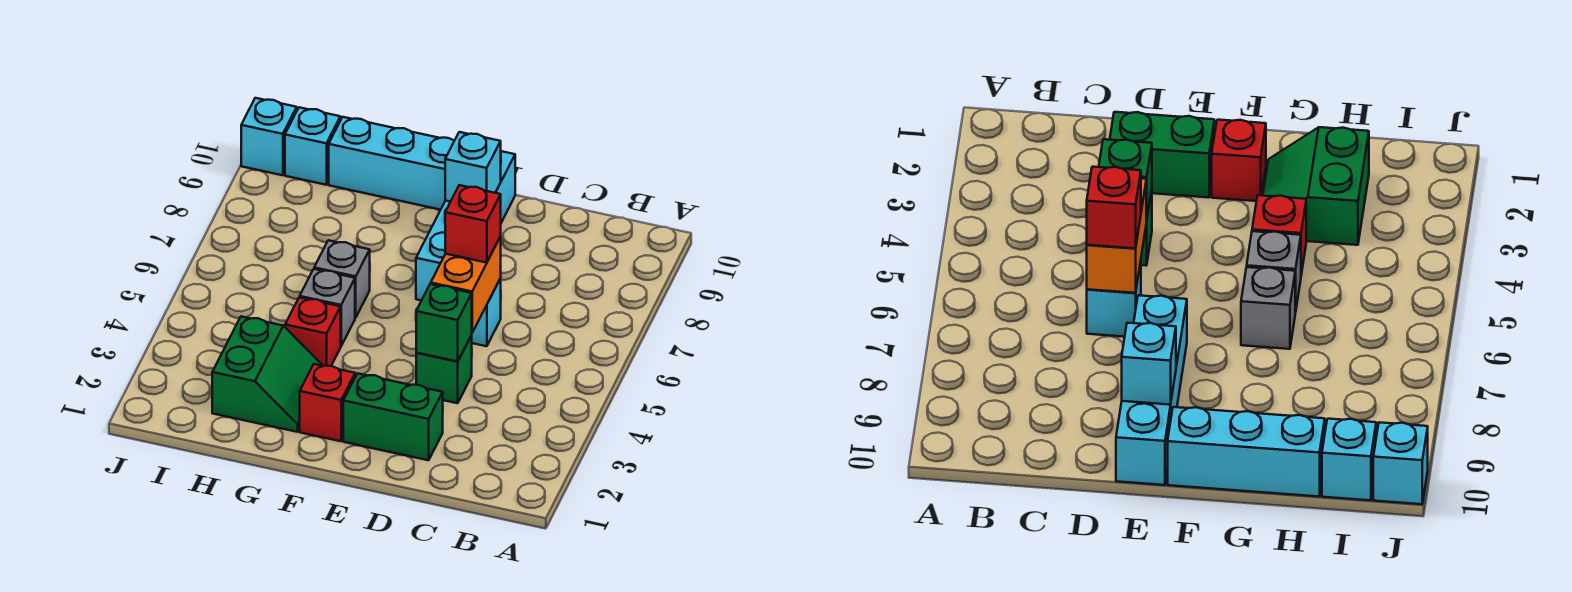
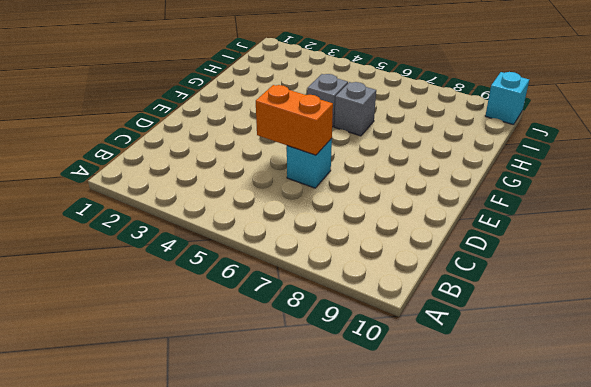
none -> green 1x2 brick [343,373,443,460]
none -> green 1x1 brick [416,335,472,403]
none -> cyan 1x4 brick [416,151,515,300]

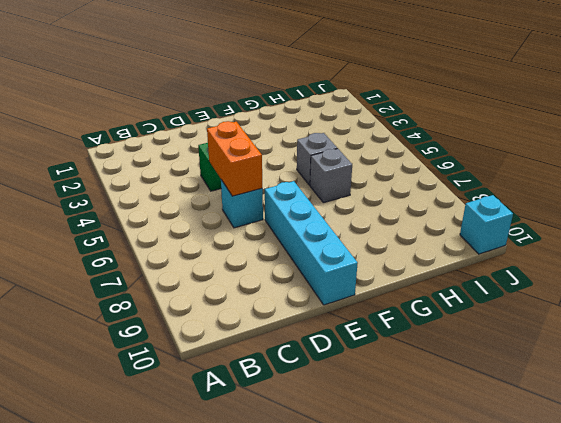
none -> green 1x2 brick [343,373,443,460]
none -> red 1x1 brick [300,364,355,441]
none -> cyan 1x3 brick [329,117,454,210]

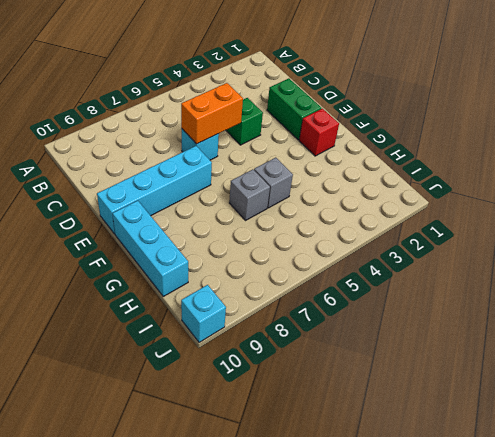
none -> green 2x2 slope [212,317,323,432]
none -> red 1x1 brick [285,297,341,366]
none -> cyan 1x1 brick [285,107,340,185]

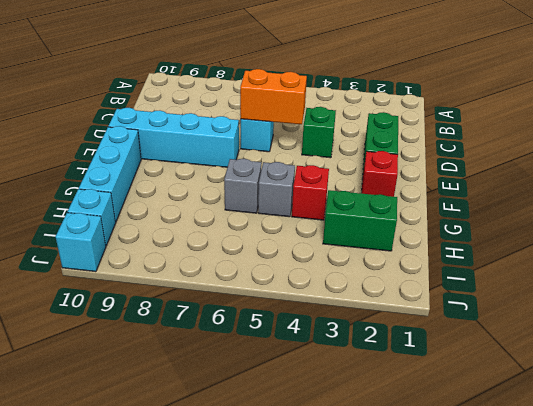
none -> green 1x1 brick [416,284,472,361]
none -> cyan 1x1 brick [445,132,501,202]
none -> red 1x1 brick [445,185,501,263]

